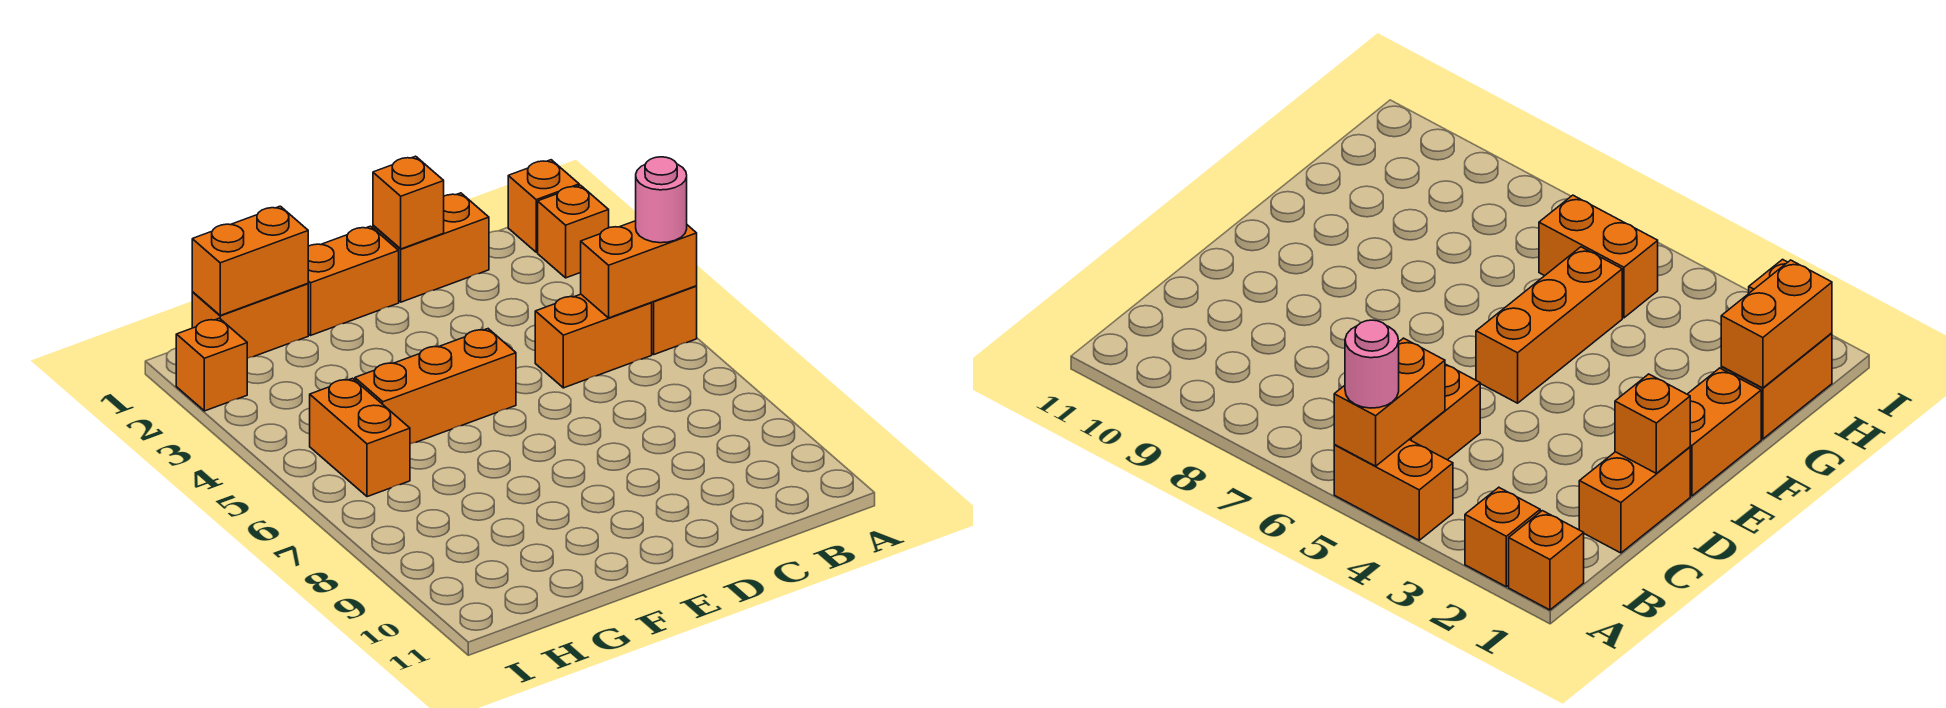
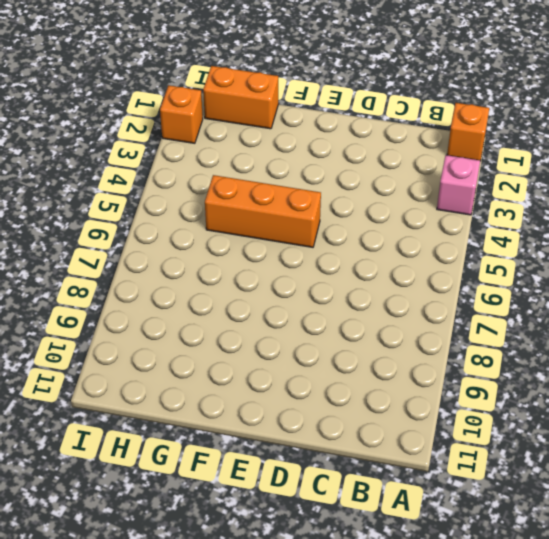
pink 1x1 brick [437,155,480,215] -> none
none -> orange 1x1 brick [538,185,609,278]
none -> orange 1x2 brick [651,286,697,354]
none -> orange 1x2 brick [535,294,652,388]

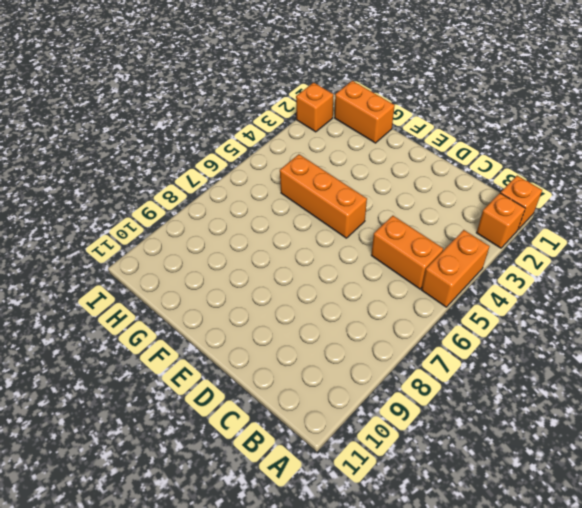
none -> orange 1x2 brick [373,193,489,302]
none -> orange 1x2 brick [308,226,399,335]
none -> orange 1x2 brick [310,378,410,497]

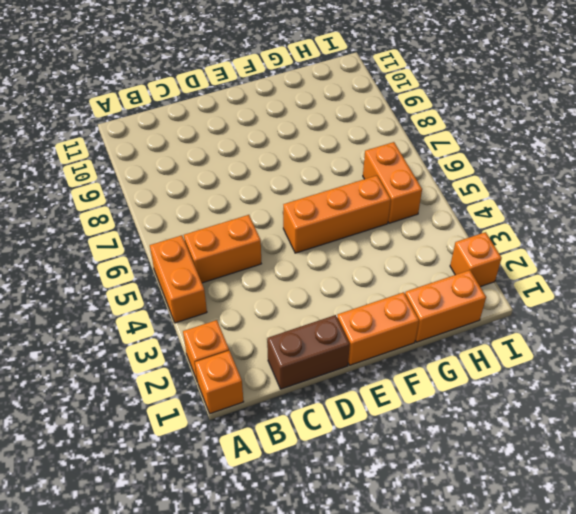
brown 1x2 brick [267,315,350,389] -> orange 1x2 brick [373,193,489,302]
none -> orange 1x2 brick [581,221,697,318]
none -> orange 1x1 brick [373,156,444,249]
none -> orange 1x2 brick [192,206,308,315]

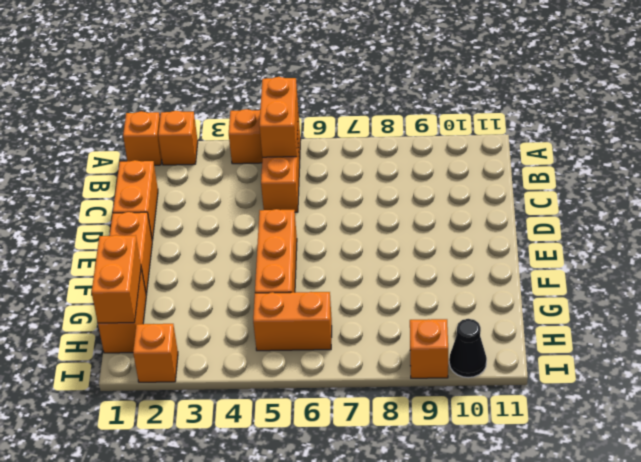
orange 1x1 brick [410,319,448,378] -> orange 1x1 brick moved to [373,156,444,249]
black 1x1 cone [449,319,487,378] -> none
none -> pink 1x1 round brick [636,157,687,243]

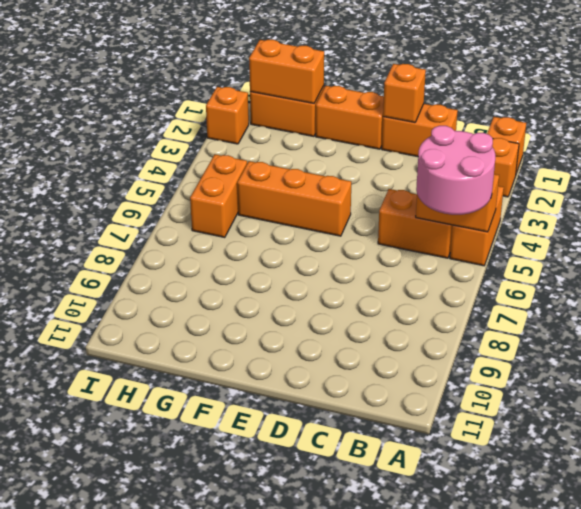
pink 2x2 round brick [416,126,495,215] -> pink 1x1 round brick [636,157,687,243]

